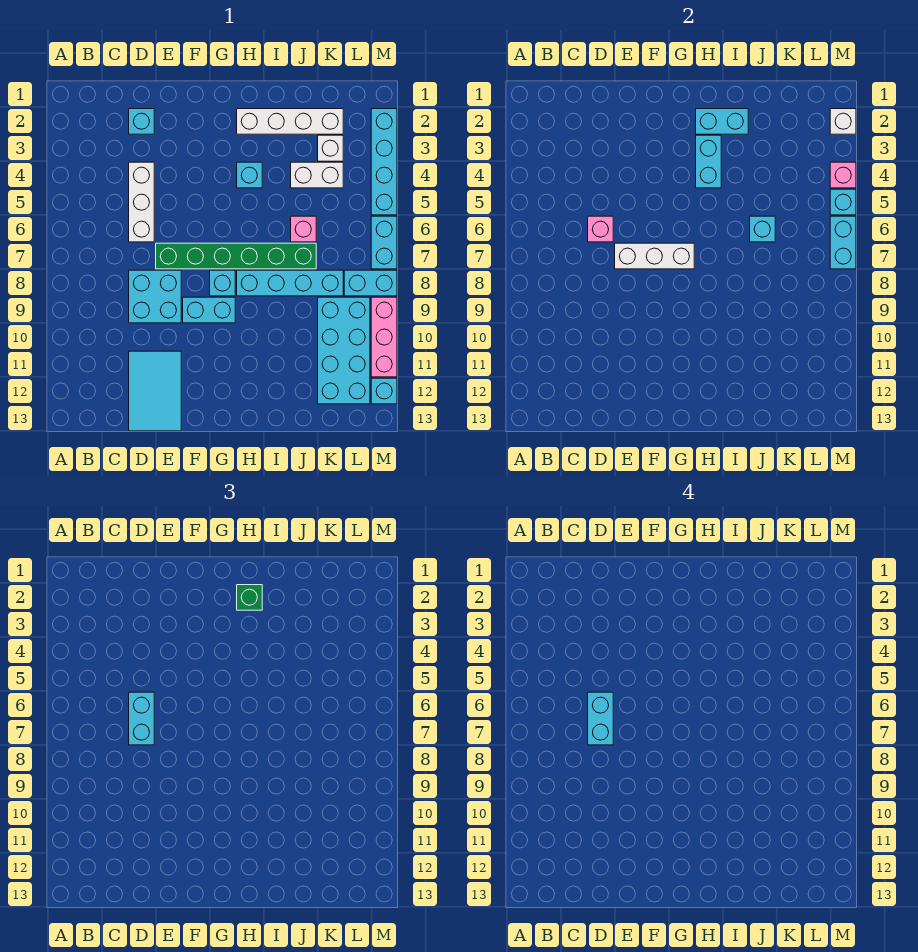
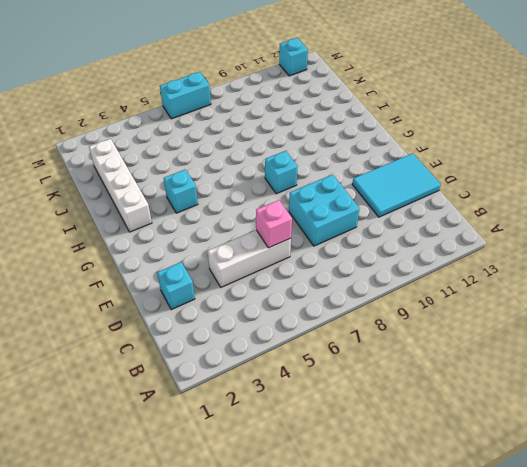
none -> green 1x6 brick [156,243,316,269]
none -> cyan 1x2 brick [183,297,235,323]
none -> cyan 1x4 brick [237,270,343,296]
none -> white 1x2 brick [291,162,343,188]

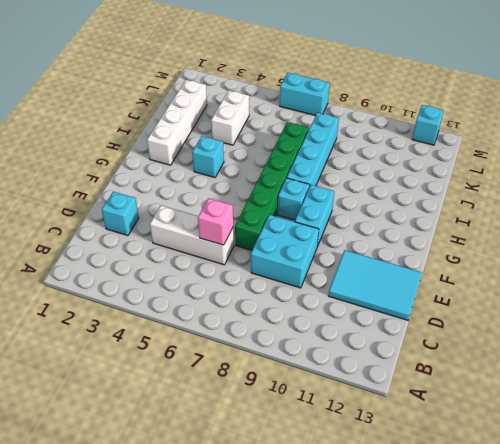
none -> pink 1x1 brick [291,216,316,242]
none -> white 1x1 brick [318,135,343,161]
none -> cyan 2x4 brick [318,297,370,404]
none -> cyan 1x2 brick [344,270,397,296]

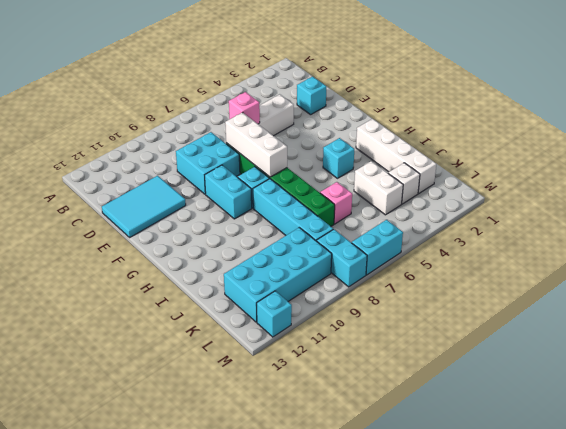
none -> cyan 1x4 brick [371,109,397,215]
none -> pink 1x3 brick [371,297,397,377]
none -> cyan 1x2 brick [696,109,748,134]
none -> cyan 1x2 brick [696,135,721,188]

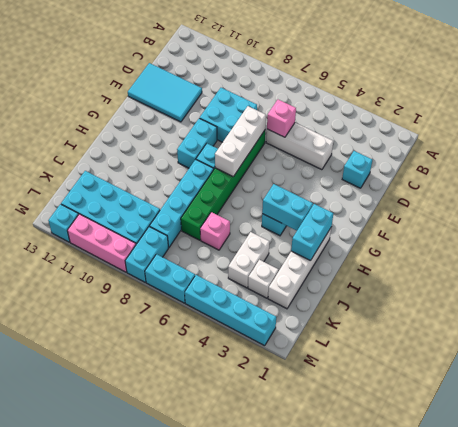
none -> cyan 1x1 brick [750,216,775,242]
none -> white 1x1 brick [830,109,856,134]
none -> pink 1x1 brick [830,162,856,188]
none -> cyan 1x1 brick [830,189,856,215]

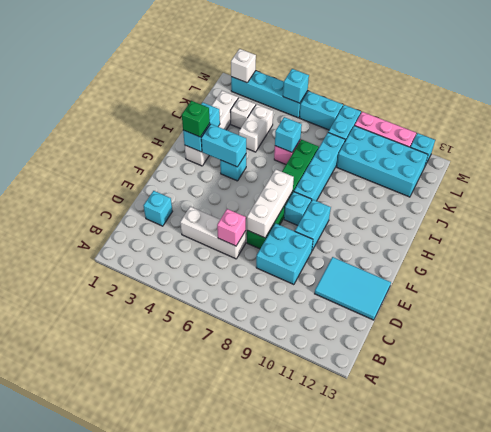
none -> pink 1x1 brick [830,162,856,188]
none -> cyan 1x2 brick [830,216,856,269]
none -> cyan 1x2 brick [129,692,154,745]
none -> cyan 1x2 brick [588,692,613,745]

